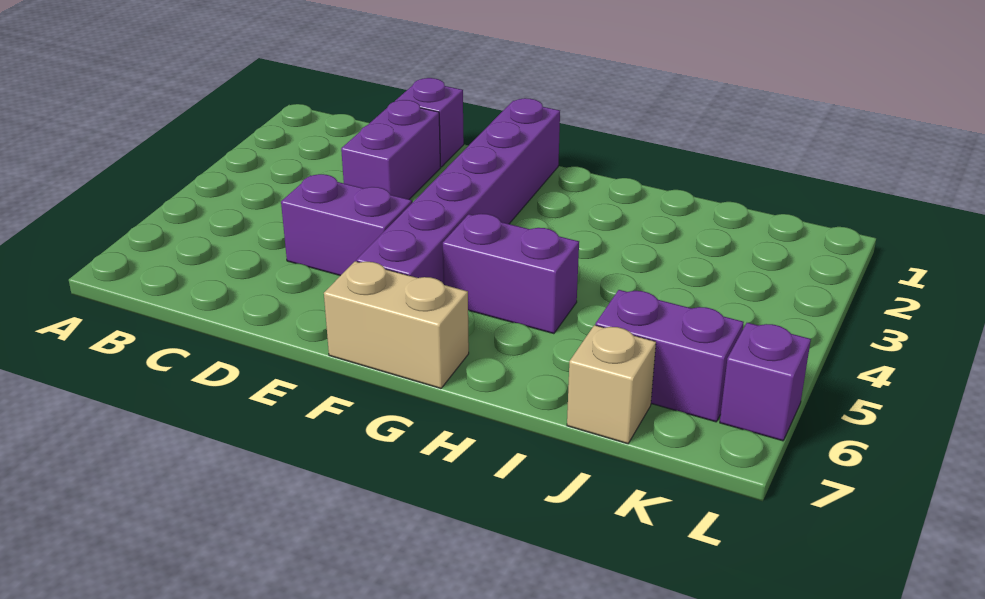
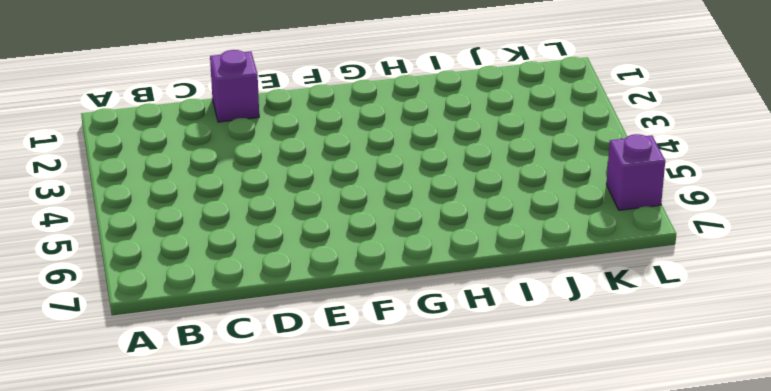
none -> purple 1x2 brick [341,100,441,199]
none -> purple 1x2 brick [281,174,412,276]

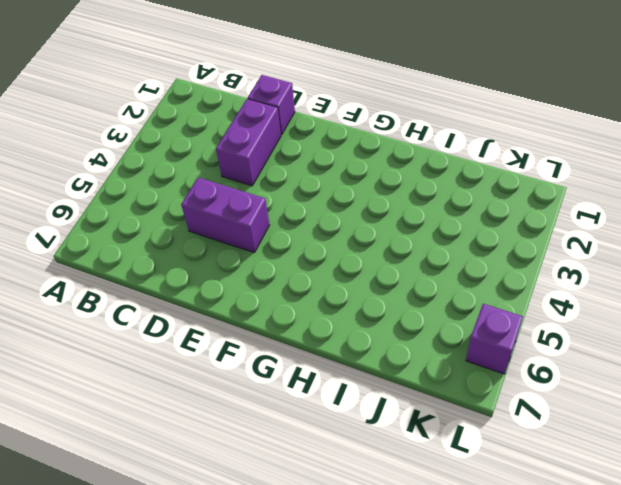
none -> purple 1x6 brick [357,98,560,284]
none -> tan 1x2 brick [324,261,469,388]

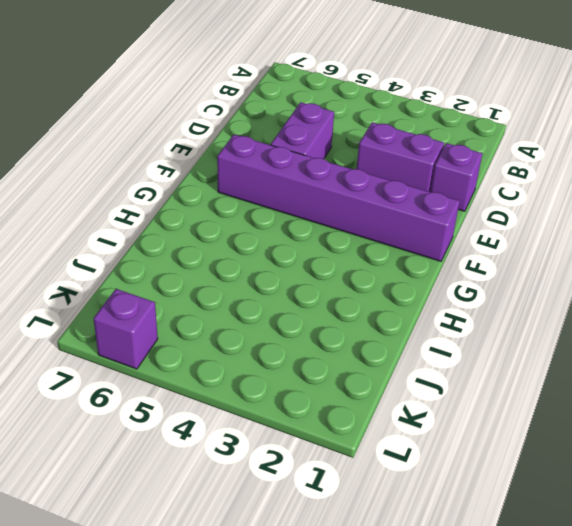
none -> tan 1x2 brick [324,261,469,388]
none -> purple 1x2 brick [443,214,579,334]

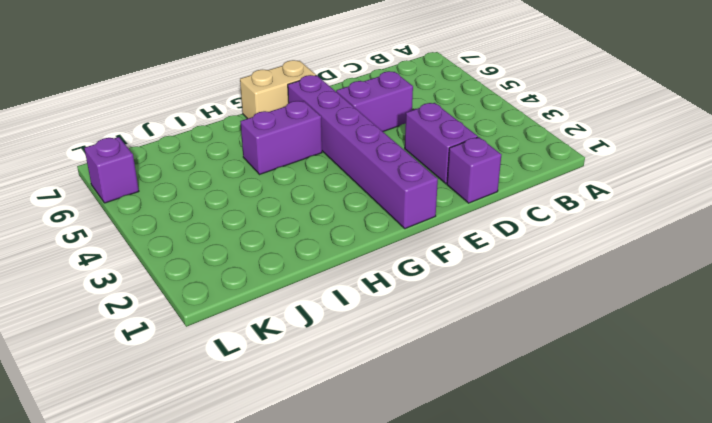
none -> purple 1x2 brick [595,290,744,422]
none -> tan 1x1 brick [567,325,656,444]

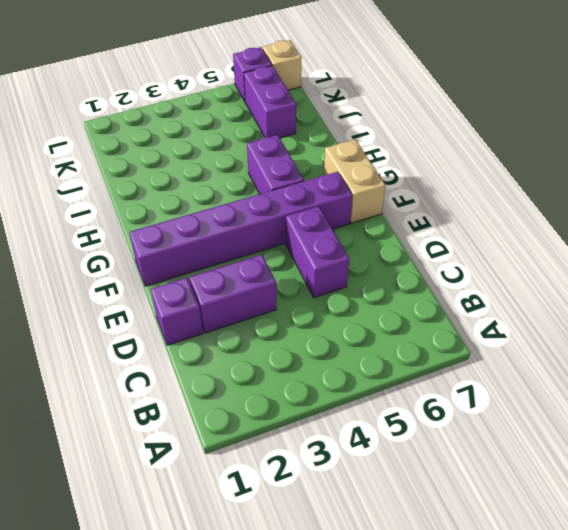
tan 1x1 brick [263,40,302,90] -> tan 1x1 brick moved to [567,325,656,444]

